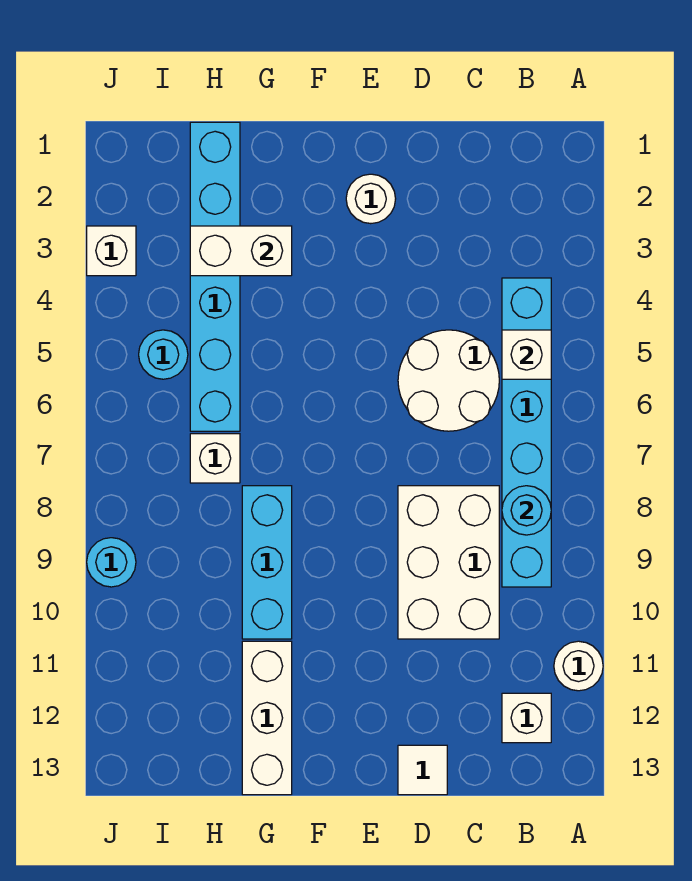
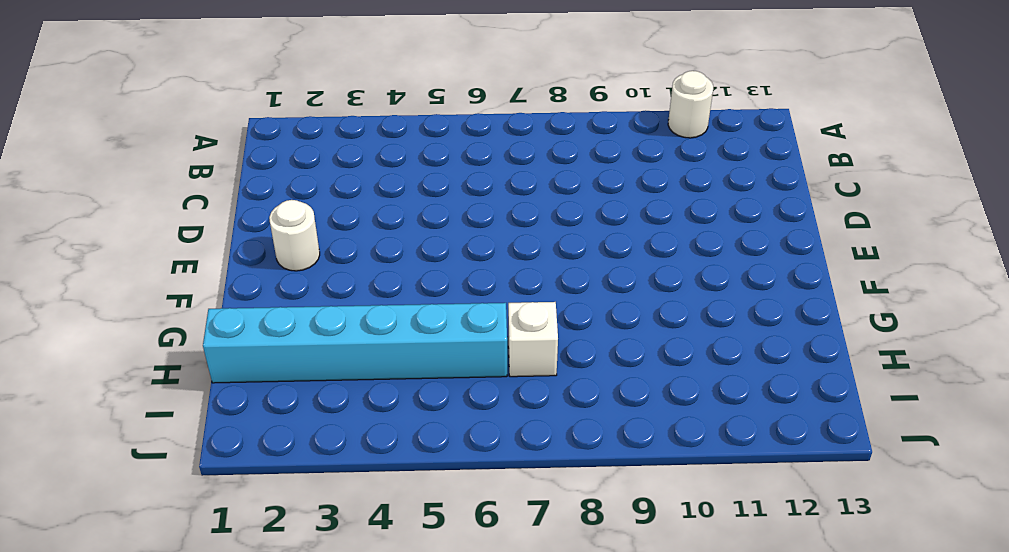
none -> cyan 1x6 brick [502,278,551,587]
none -> white 1x1 brick [502,693,551,743]
none -> white 2x2 round brick [398,330,499,431]

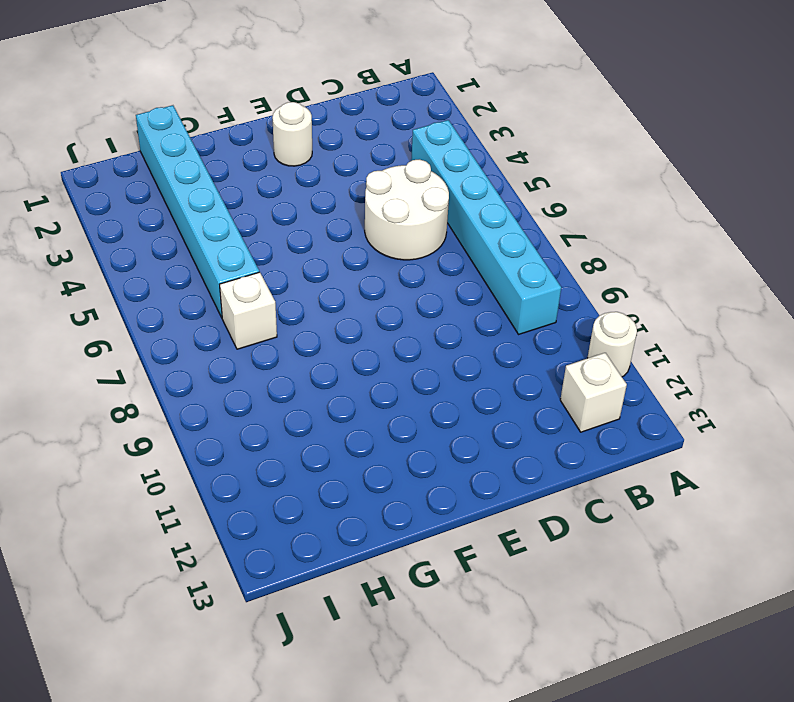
none -> white 2x3 brick [398,486,499,639]
none -> white 1x1 tile [398,745,447,795]
none -> cyan 1x3 brick [242,486,292,639]

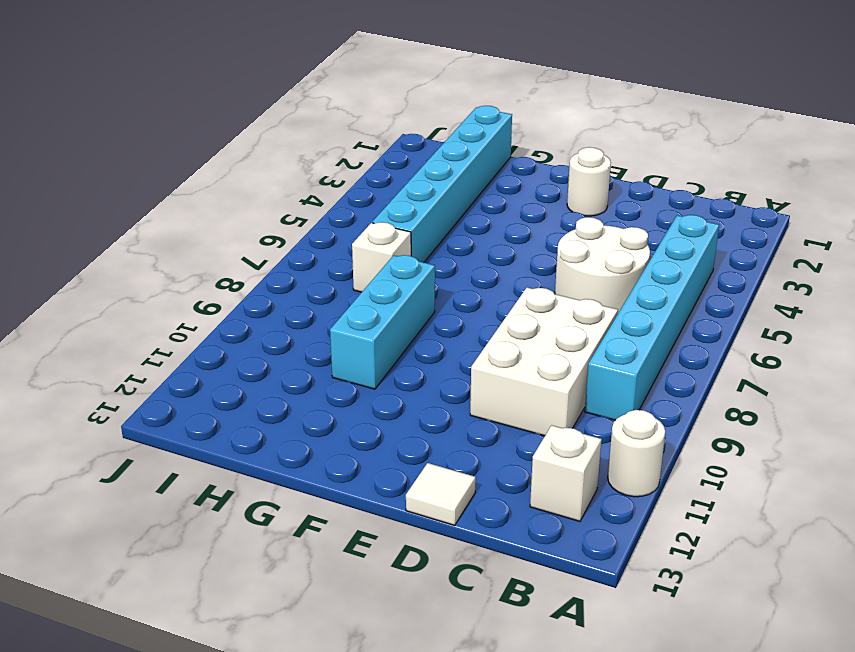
none -> white 1x3 brick [242,641,292,795]
none -> cyan 1x1 round brick [139,330,188,379]
none -> white 1x1 brick [87,226,136,276]

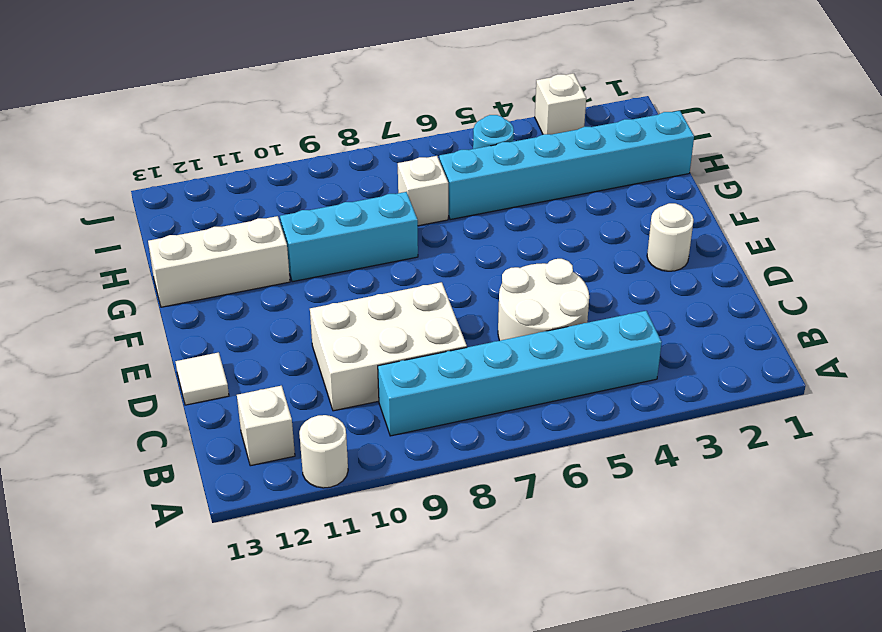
none -> cyan 1x1 round brick [87,538,136,587]
none -> white 1x1 brick [502,330,551,379]
none -> cyan 1x1 round brick [502,486,551,535]

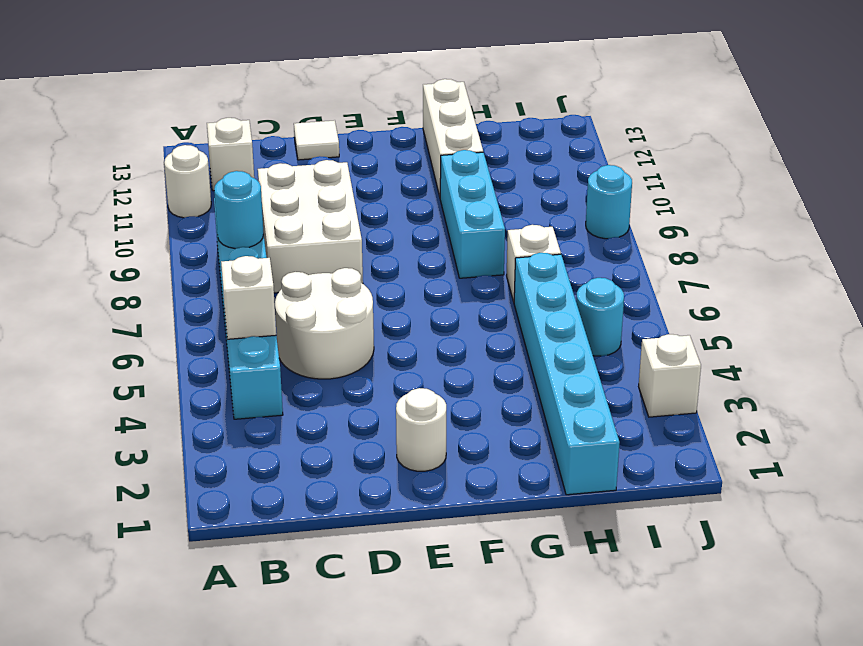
none -> white 1x2 brick [190,226,292,276]

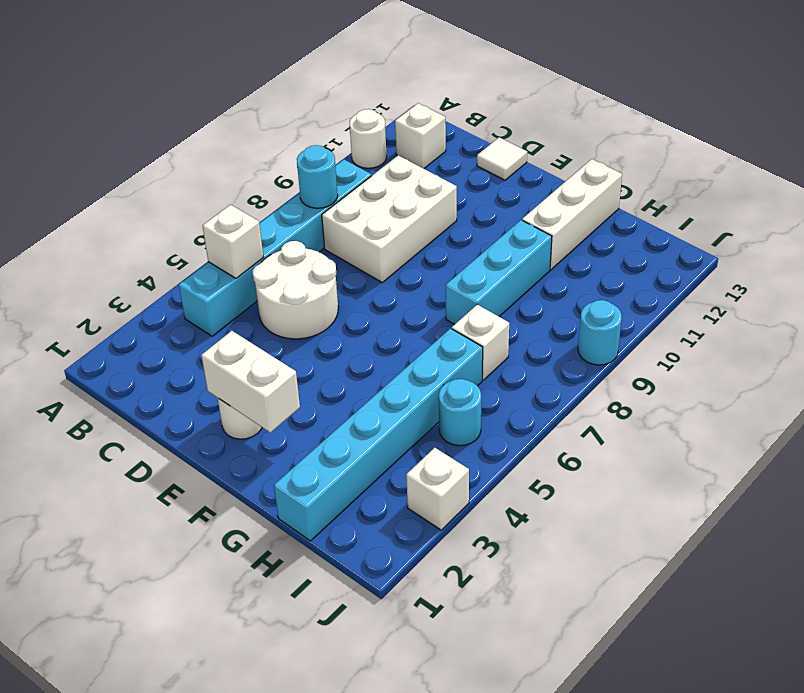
white 1x2 brick [201,331,300,433] -> white 1x2 brick moved to [190,226,292,276]

